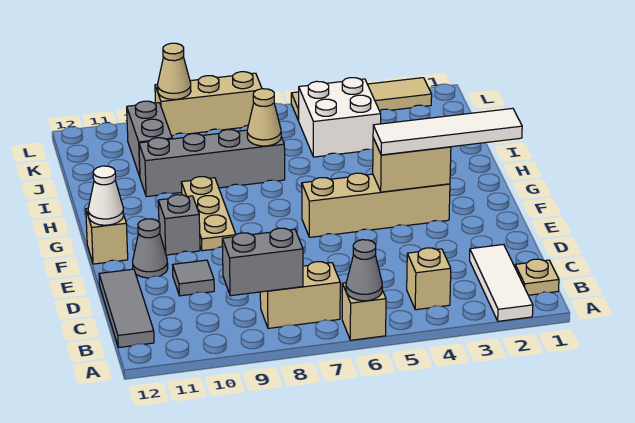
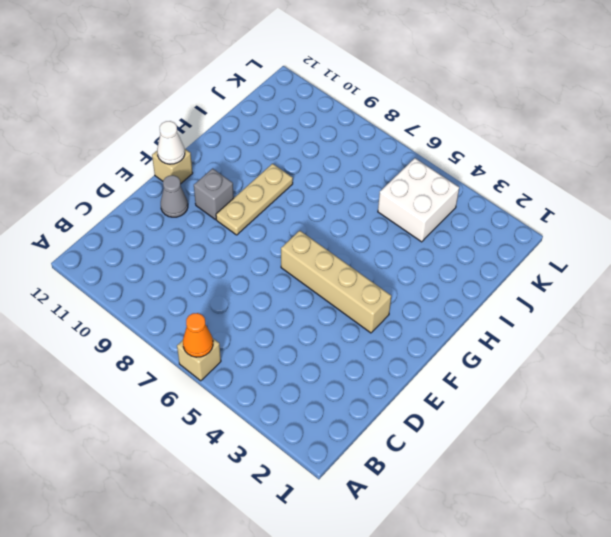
orange 1x1 cone [183,313,213,357] -> grey 1x1 cone [346,240,382,301]
none -> white 1x3 tile [470,244,533,321]
none -> tan 1x1 plate [515,259,559,295]
none -> tan 1x1 brick [407,248,451,310]

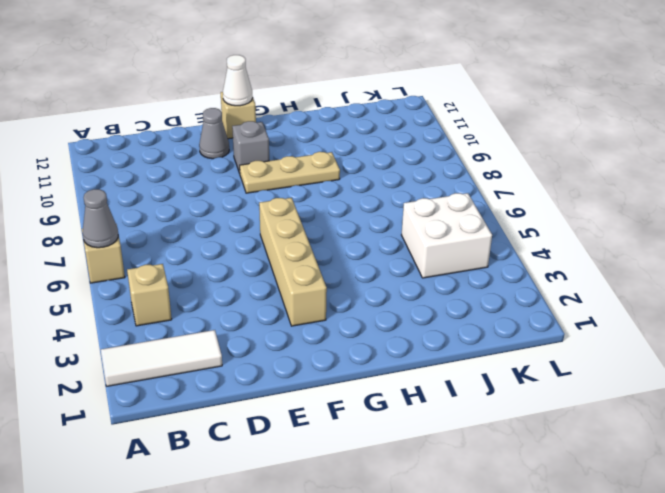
none -> tan 1x1 plate [515,259,559,295]
none -> tan 1x2 brick [260,262,340,328]
none -> grey 1x3 tile [99,269,154,347]

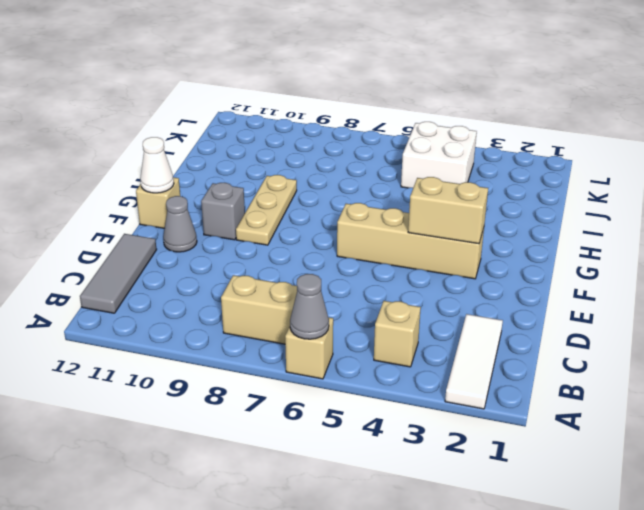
none -> tan 1x1 plate [515,259,559,295]
none -> grey 1x1 tile [173,260,214,296]
none -> grey 1x4 brick [139,130,285,197]

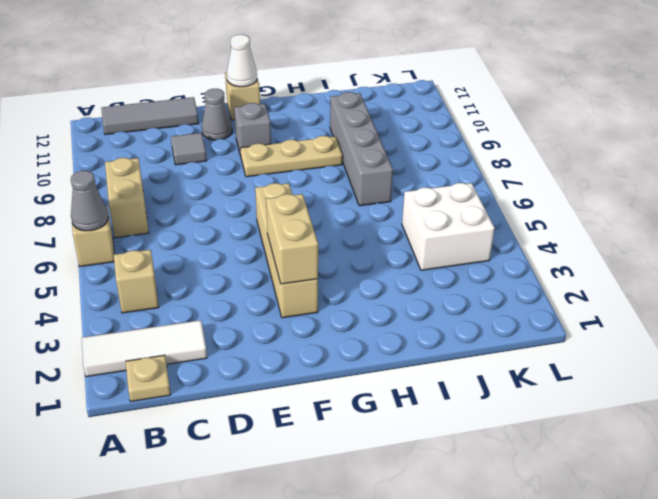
none -> grey 1x2 brick [127,101,172,176]
none -> tan 1x4 tile [291,78,432,121]
none -> tan 1x3 brick [155,72,262,136]

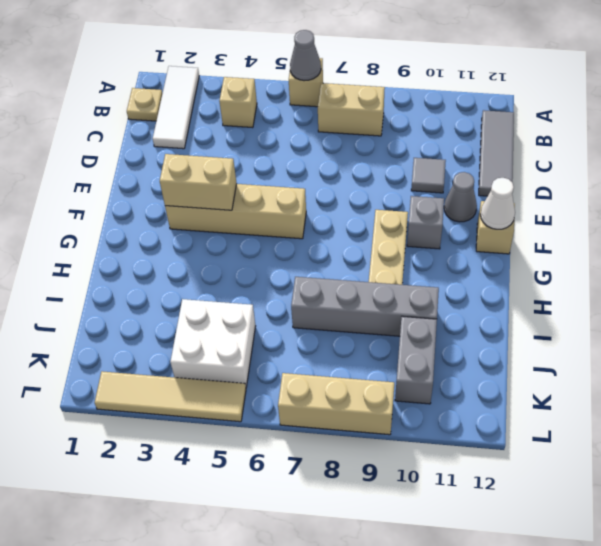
none -> grey 1x2 brick [222,228,303,296]
none -> tan 1x1 cone [247,89,281,146]
none -> tan 1x1 cone [158,43,191,99]

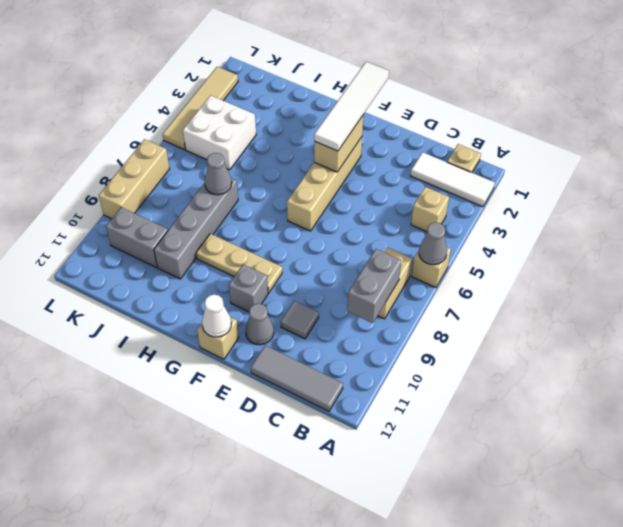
grey 1x1 cone [205,153,232,195] -> tan 1x1 cone [247,89,281,146]
none -> tan 1x1 cone [158,43,191,99]

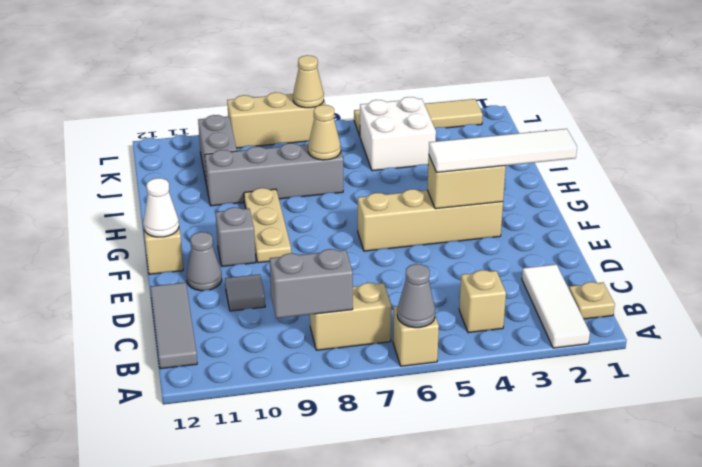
tan 1x1 cone [293,55,324,108] -> tan 1x1 cone moved to [158,43,191,99]

